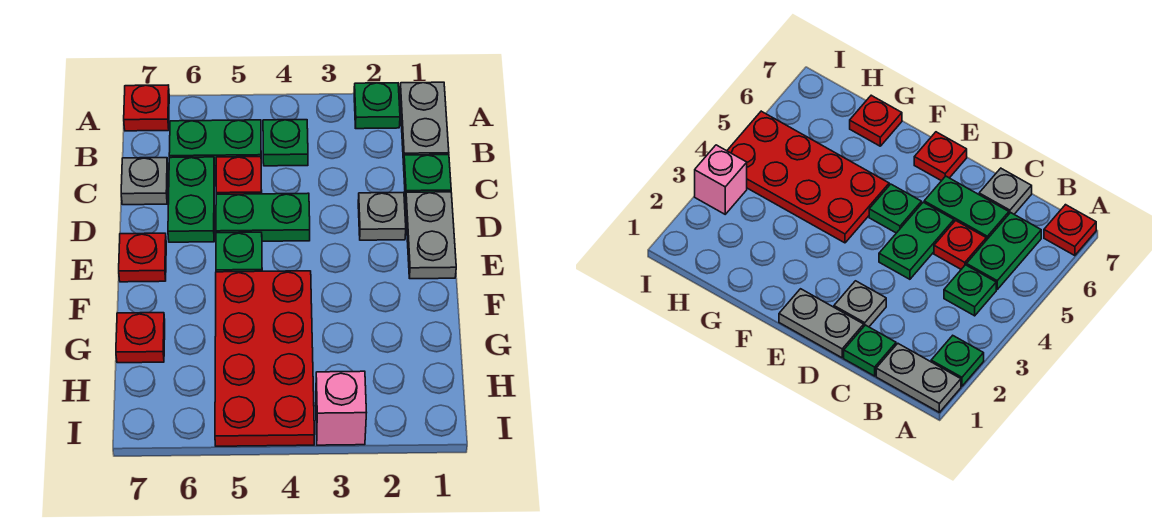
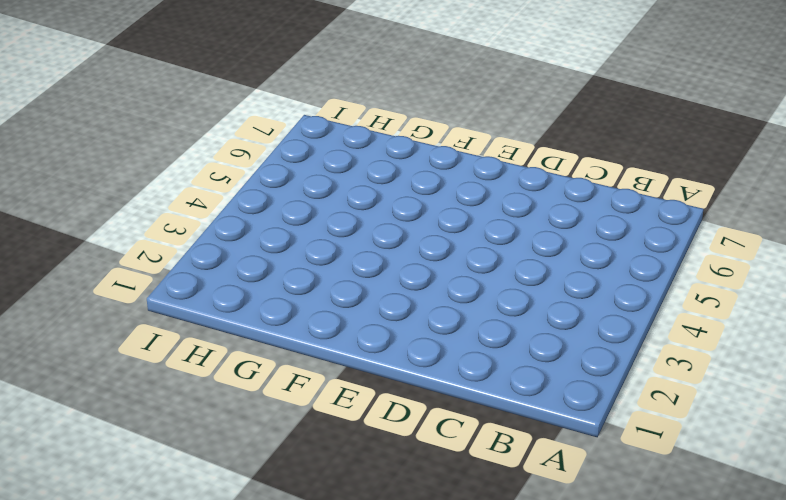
none -> grey 1x2 plate [400,82,449,164]
none -> green 1x1 plate [354,83,400,129]
none -> red 1x1 plate [124,85,169,131]

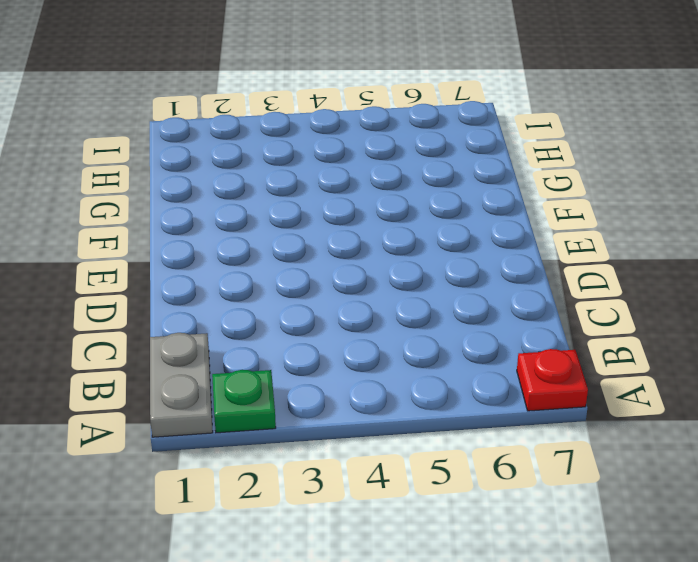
none -> green 1x1 plate [263,120,308,166]
none -> green 1x2 plate [169,120,261,166]
none -> green 1x1 plate [404,155,451,200]

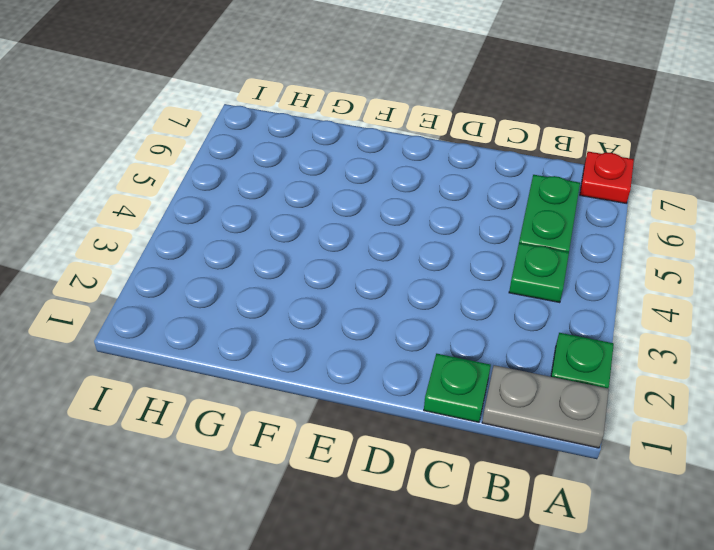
none -> red 1x1 plate [216,157,262,194]
none -> green 1x2 plate [168,157,215,242]
none -> grey 1x1 plate [121,158,168,205]

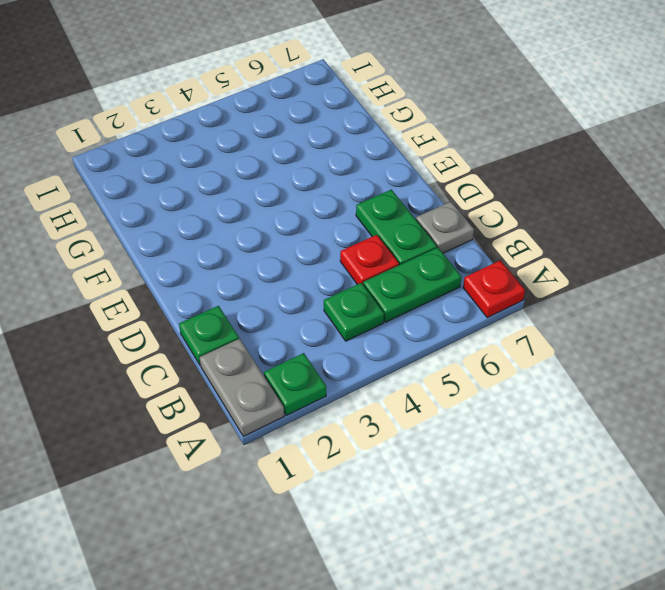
none -> grey 1x2 plate [405,192,456,279]
none -> grey 1x1 plate [358,192,406,240]
none -> green 1x2 plate [216,193,310,241]

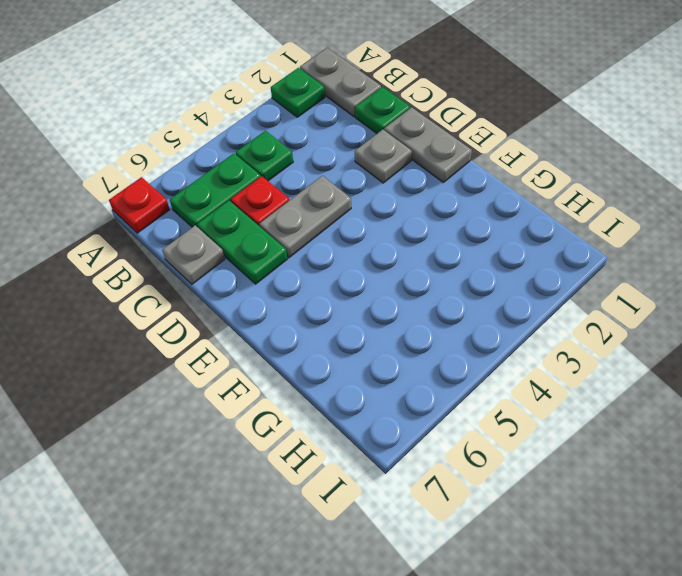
grey 1x2 plate [260,176,351,258] -> green 1x2 plate [216,193,310,241]
none -> green 1x1 plate [216,232,262,272]
none -> red 1x1 plate [119,233,166,282]
none -> red 2x4 plate [215,271,314,446]

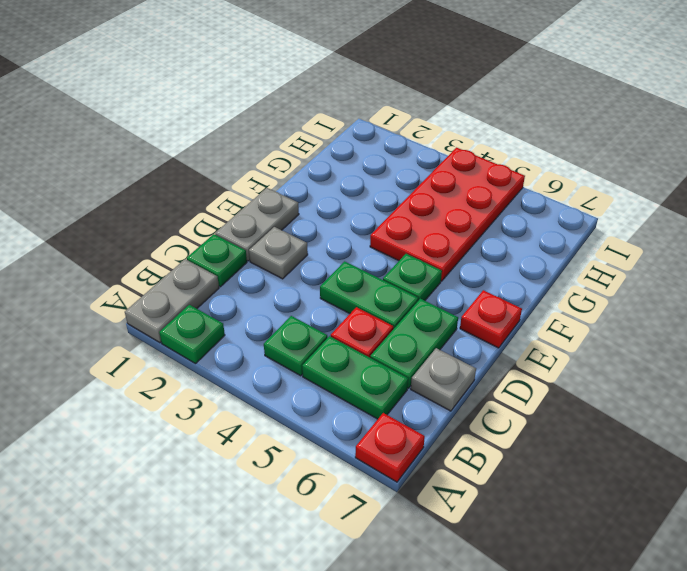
none -> red 1x1 plate [116,313,165,363]
none -> pink 1x1 brick [316,371,366,445]

